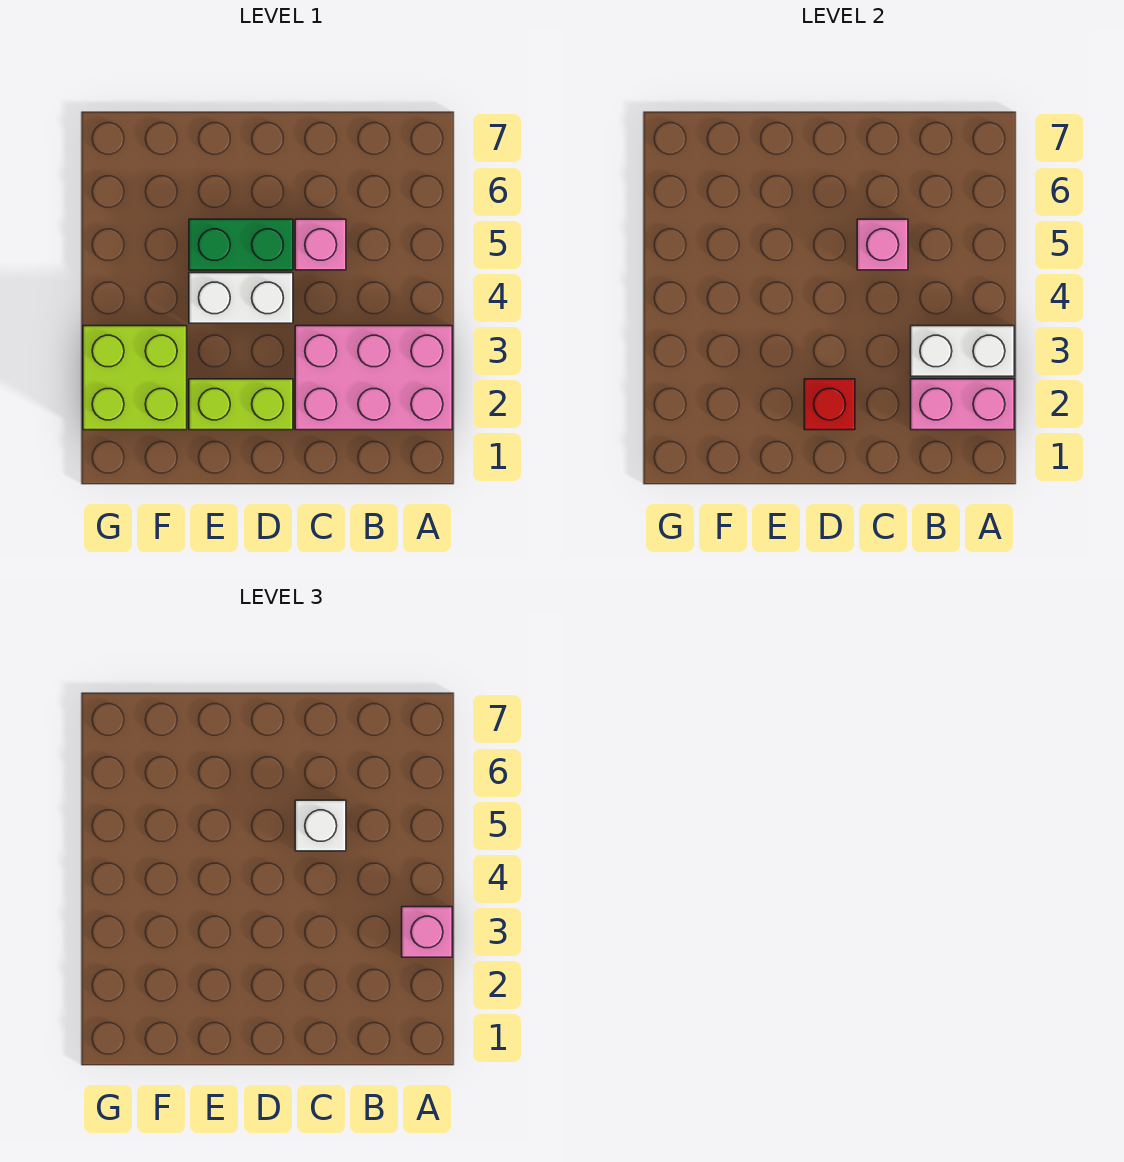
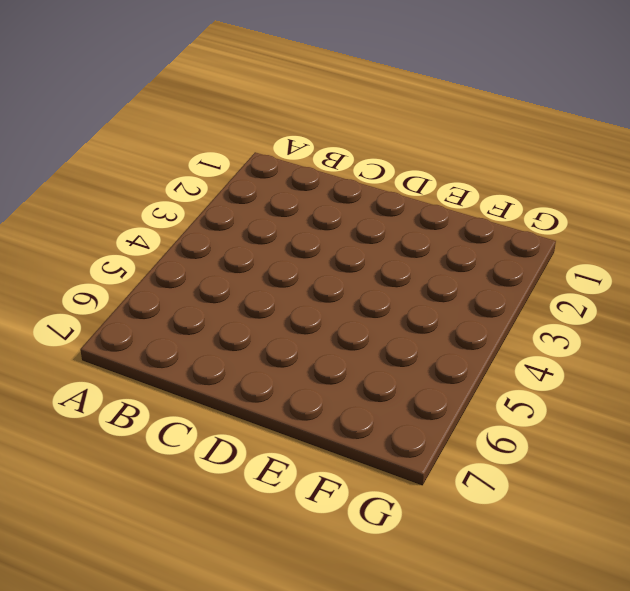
none -> pink 2x3 brick [295,326,452,430]
none -> pink 1x1 brick [295,219,346,270]
none -> lime 1x2 brick [189,379,293,430]

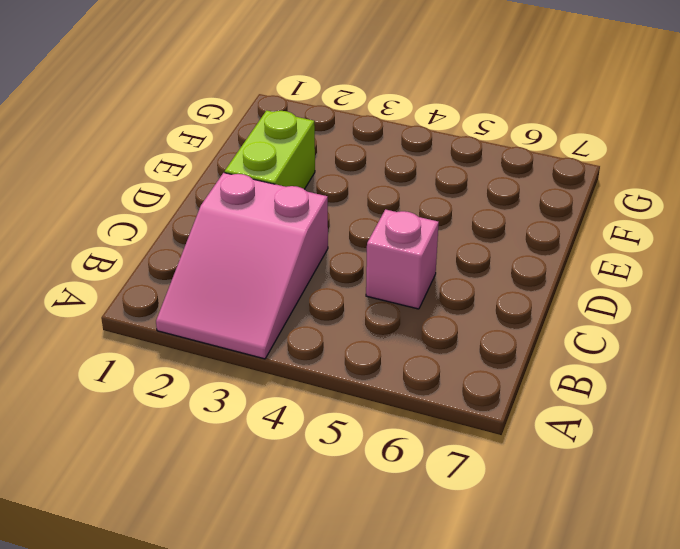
pink 2x3 slope [156,173,328,359] -> pink 2x3 brick [295,326,452,430]
none -> white 1x2 brick [189,273,293,323]
none -> green 1x2 brick [189,219,293,270]
none -> lime 2x2 brick [83,326,187,430]

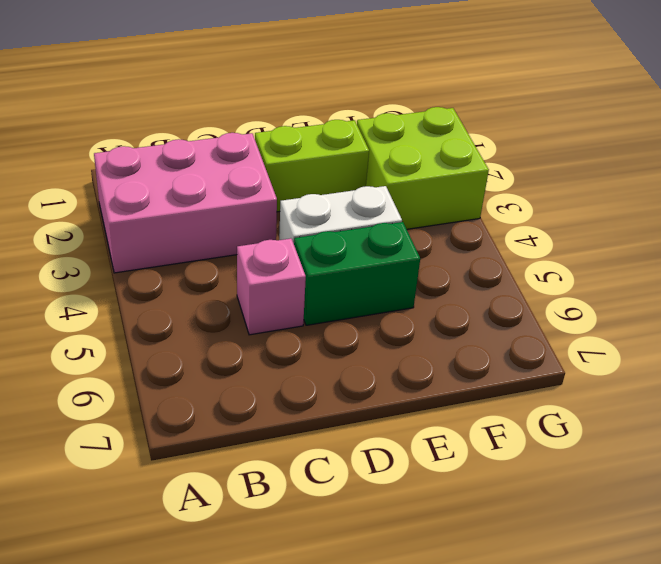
none -> pink 1x2 brick [911,379,1014,430]
none -> white 1x2 brick [911,326,1014,376]
none -> pink 1x1 brick [857,219,908,270]

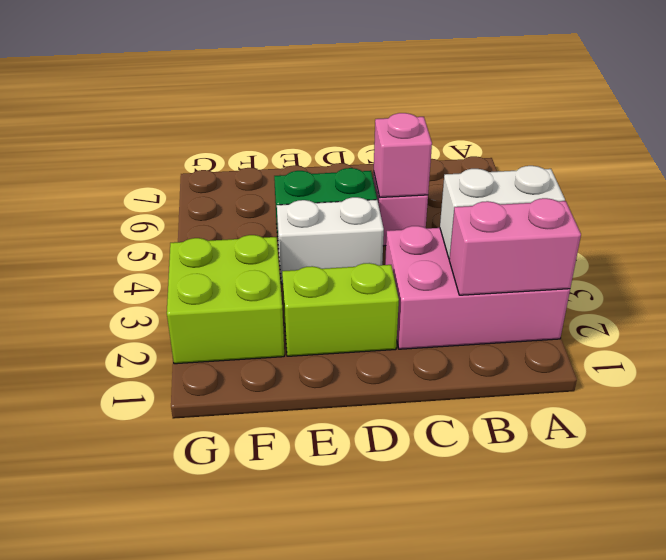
none -> red 1x1 brick [804,379,855,430]
none -> pink 1x1 brick [402,907,452,957]
none -> white 1x1 brick [295,800,346,851]

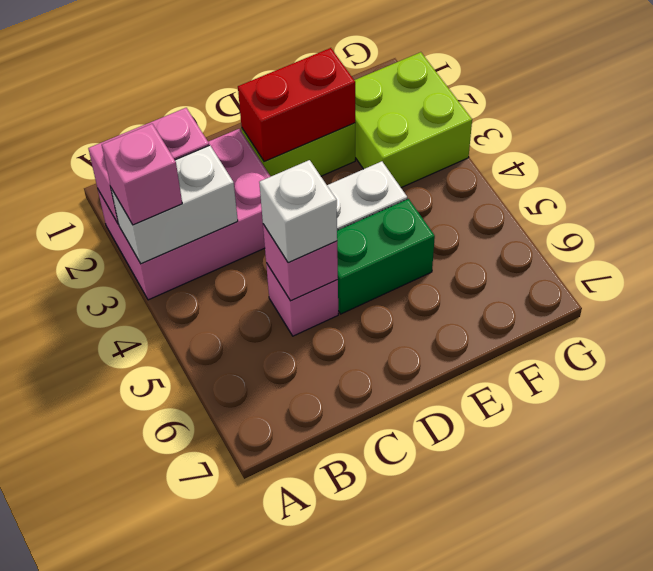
red 1x2 brick [238,48,355,162] -> red 1x1 brick [804,379,855,430]

